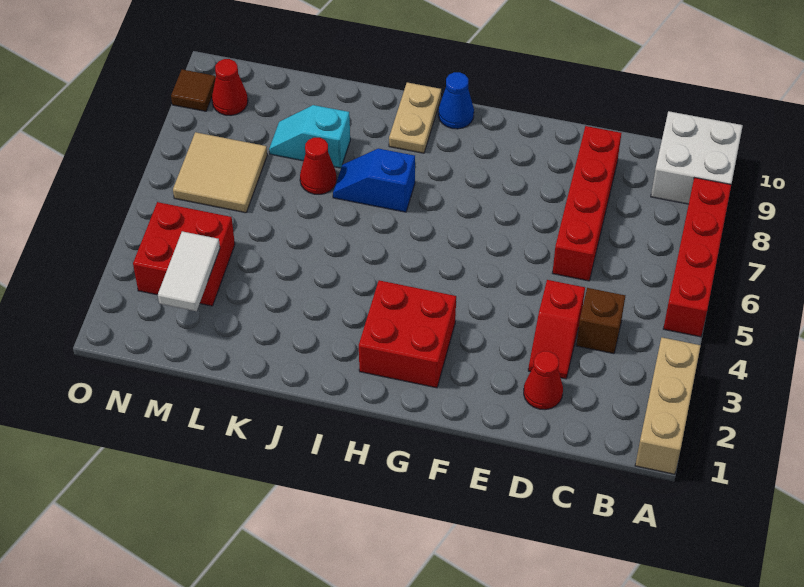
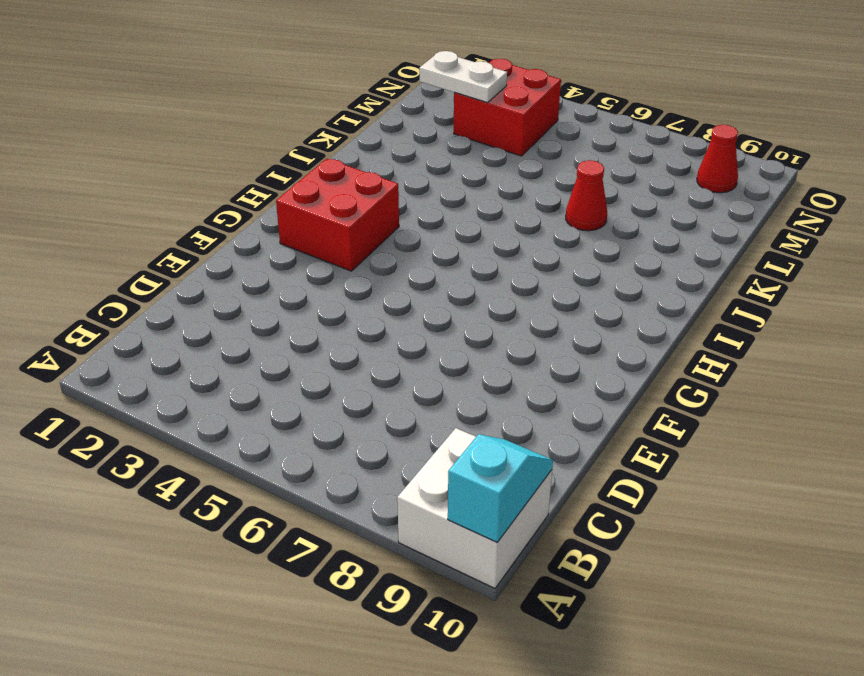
cyan 1x2 slope [448,434,553,542] -> cyan 1x2 slope moved to [269,105,350,168]
white 1x2 plate [419,51,507,103] -> white 1x2 tile [158,231,220,311]
none -> tan 1x3 brick [635,338,701,474]
none -> red 1x4 brick [663,178,731,337]
none -> brown 1x1 brick [576,288,625,354]

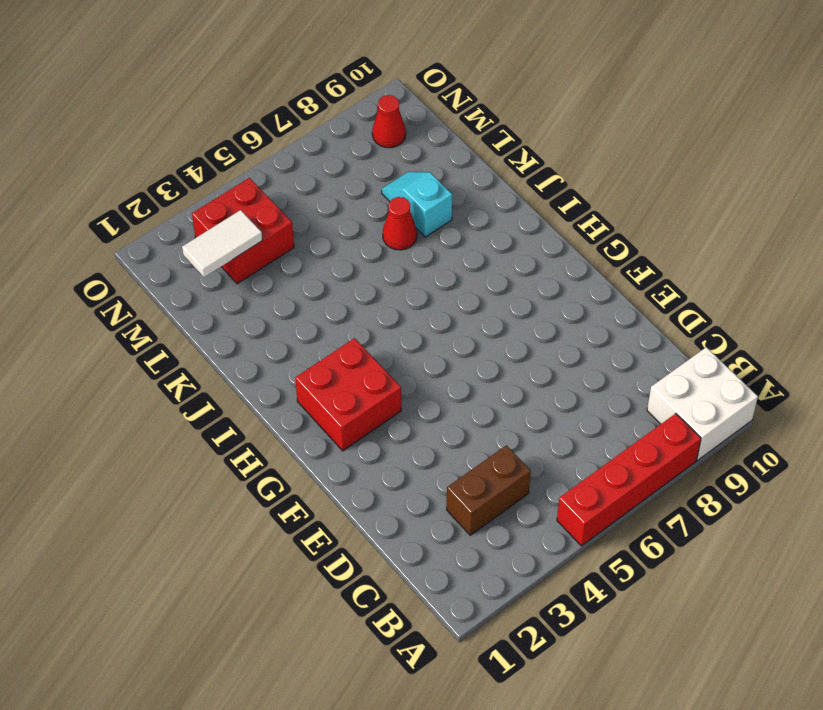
brown 1x2 brick [447,445,531,535] -> brown 1x1 brick [576,288,625,354]
none -> tan 1x3 brick [635,338,701,474]
none -> red 1x1 cone [524,351,563,410]
none -> red 1x2 slope [528,280,585,379]

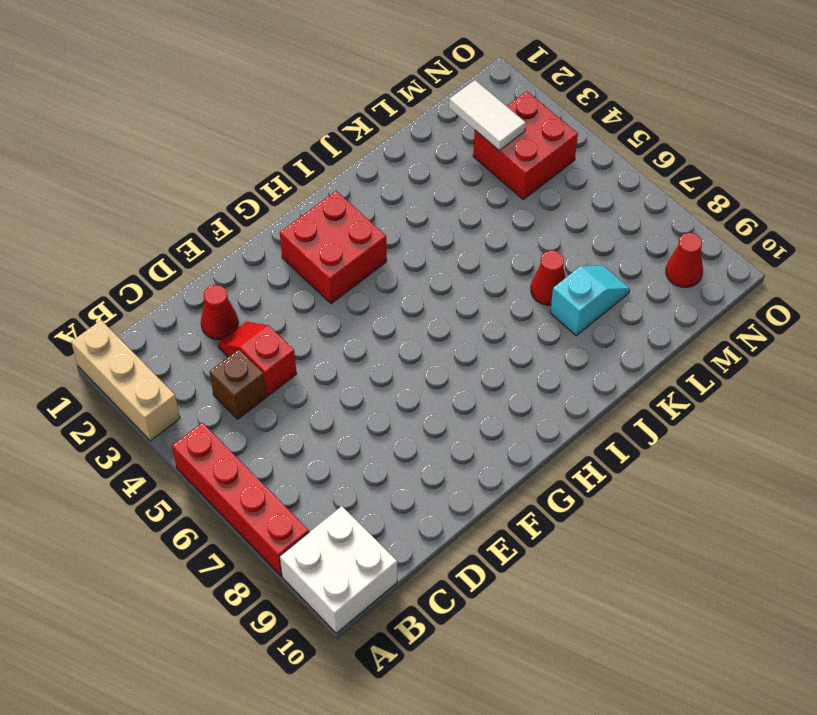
none -> red 1x4 brick [553,126,621,281]
none -> blue 1x1 cone [438,72,474,129]
none -> blue 1x2 slope [333,148,415,212]

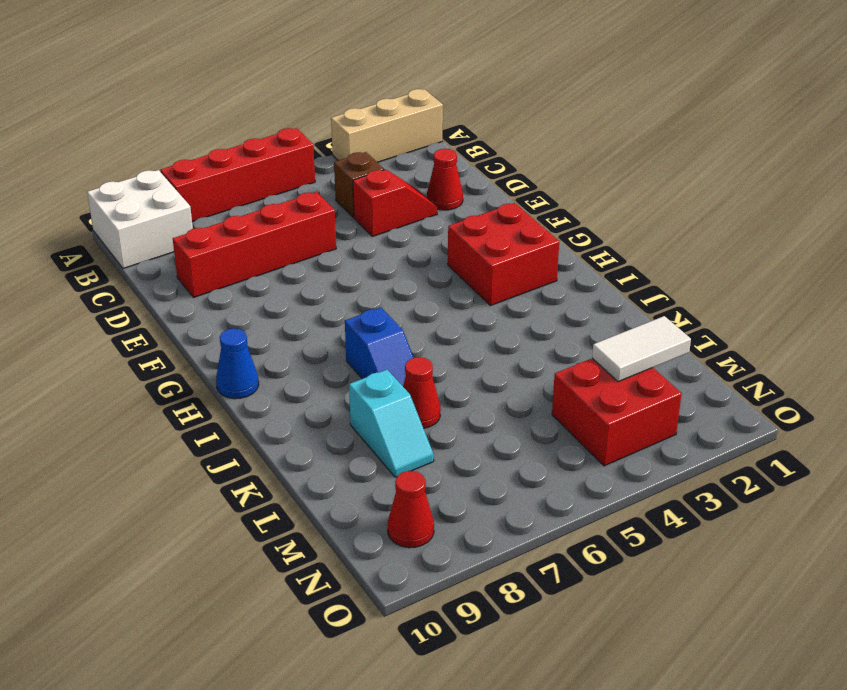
none -> tan 1x2 plate [389,83,441,153]
none -> tan 2x2 tile [173,132,267,213]
none -> brown 1x1 tile [171,69,216,111]

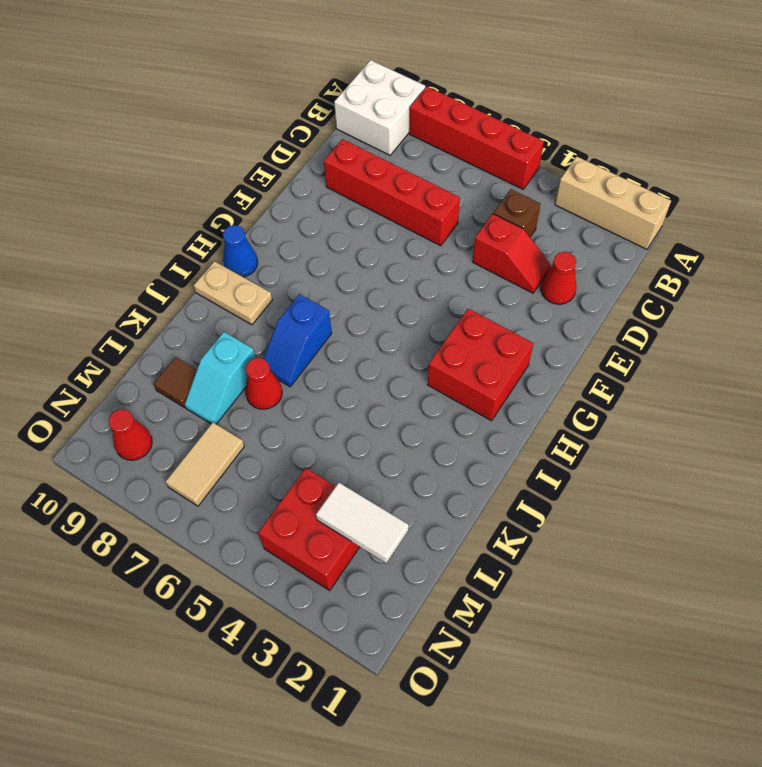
brown 1x1 tile [153,357,197,407] -> brown 1x1 tile moved to [171,69,216,111]
tan 1x2 tile [165,422,244,506] -> tan 2x2 tile [173,132,267,213]

